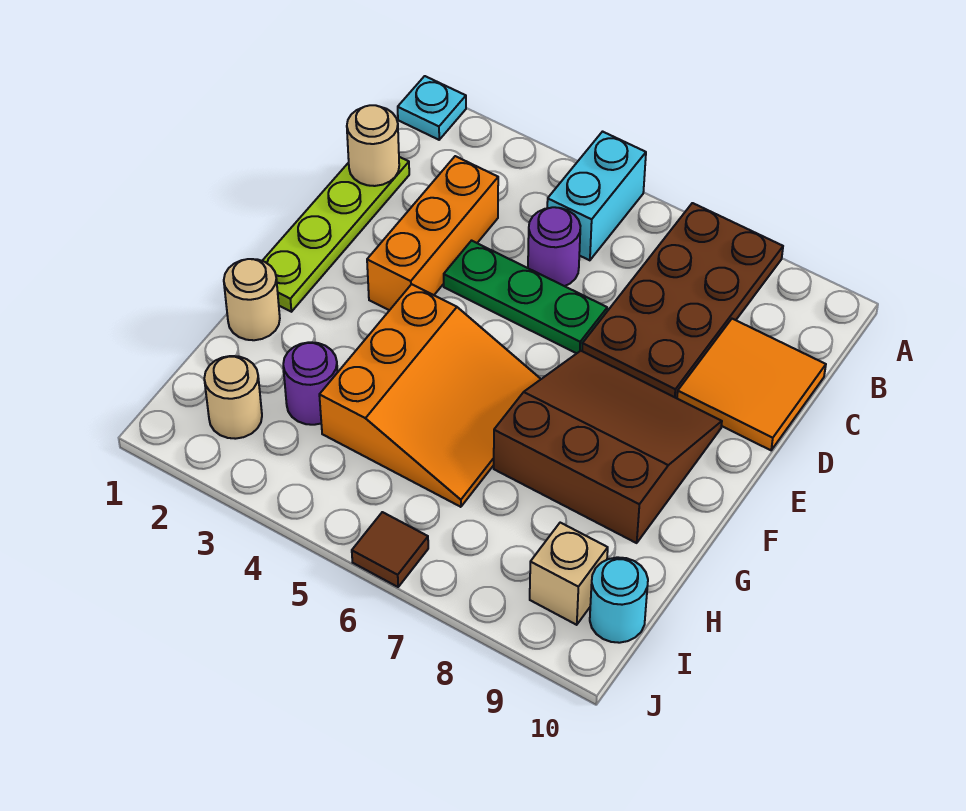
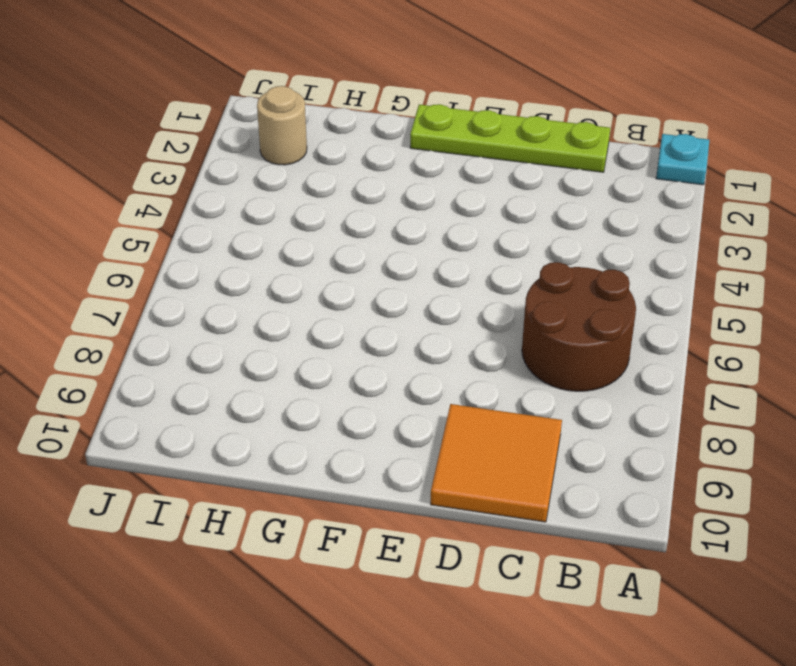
brown 2x2 round brick [522,262,636,391] -> brown 2x4 plate [582,203,783,398]
none -> cyan 1x2 brick [547,132,646,260]
none -> orange 1x3 brick [367,156,498,310]
none -> purple 1x1 round brick [528,207,580,286]

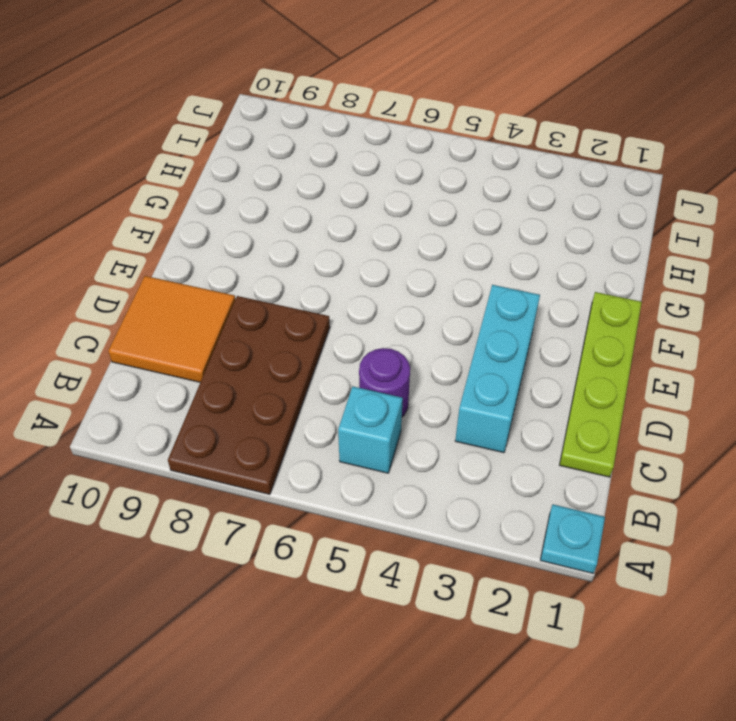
cyan 1x1 brick [338,387,403,473] -> cyan 1x2 brick [547,132,646,260]
cyan 1x3 brick [455,285,540,453] -> orange 1x3 brick [367,156,498,310]
none -> green 1x3 plate [444,241,607,353]
none -> brown 3x3 slope [494,351,722,543]
none -> orange 3x3 slope [319,284,541,507]

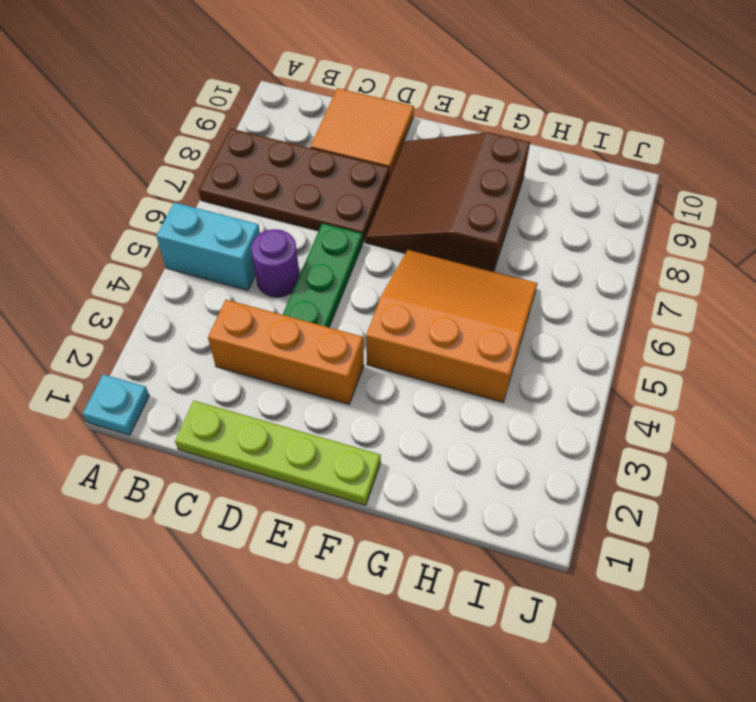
none -> tan 1x1 round brick [224,259,280,340]
none -> purple 1x1 round brick [283,342,338,425]
none -> tan 1x1 round brick [204,356,262,439]

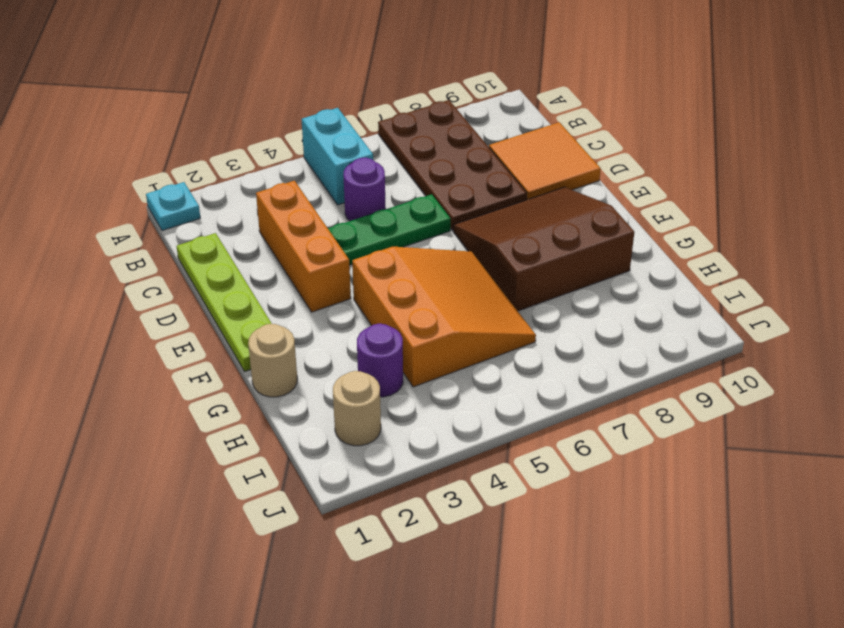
none -> tan 1x1 brick [530,523,608,625]
none -> cyan 1x1 round brick [590,557,648,643]
none -> brown 1x1 tile [352,512,428,587]

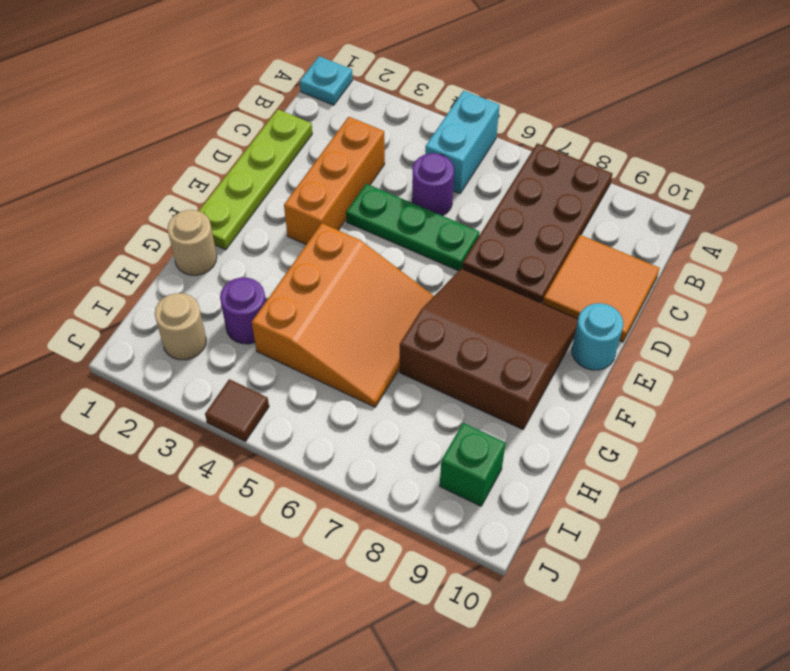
cyan 1x1 round brick [572,303,623,370] -> cyan 1x1 round brick moved to [590,557,648,643]
green 1x1 brick [440,423,506,506] -> tan 1x1 brick [530,523,608,625]
brown 1x1 tile [205,379,269,441] -> brown 1x1 tile moved to [352,512,428,587]
none -> tan 1x1 round brick [347,105,399,186]

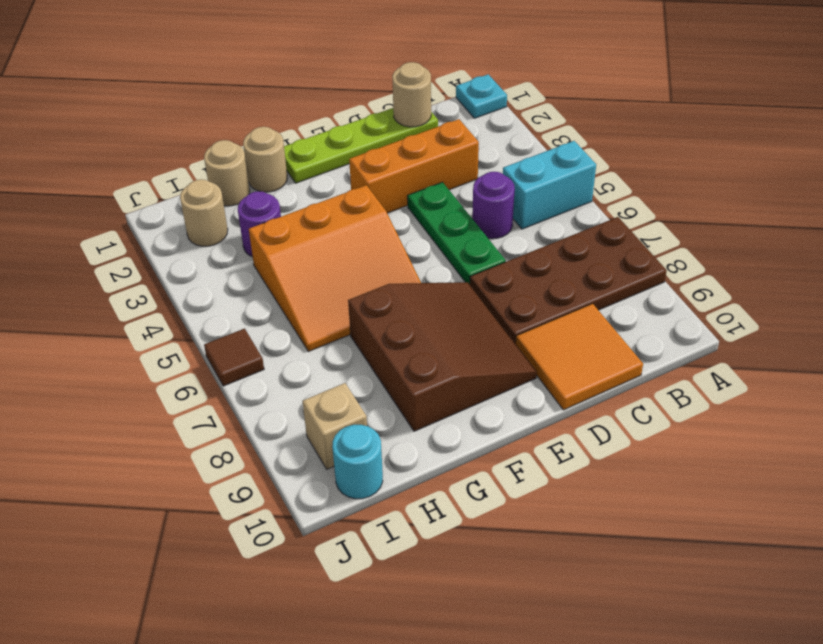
tan 1x1 round brick [204,140,250,206] -> none

